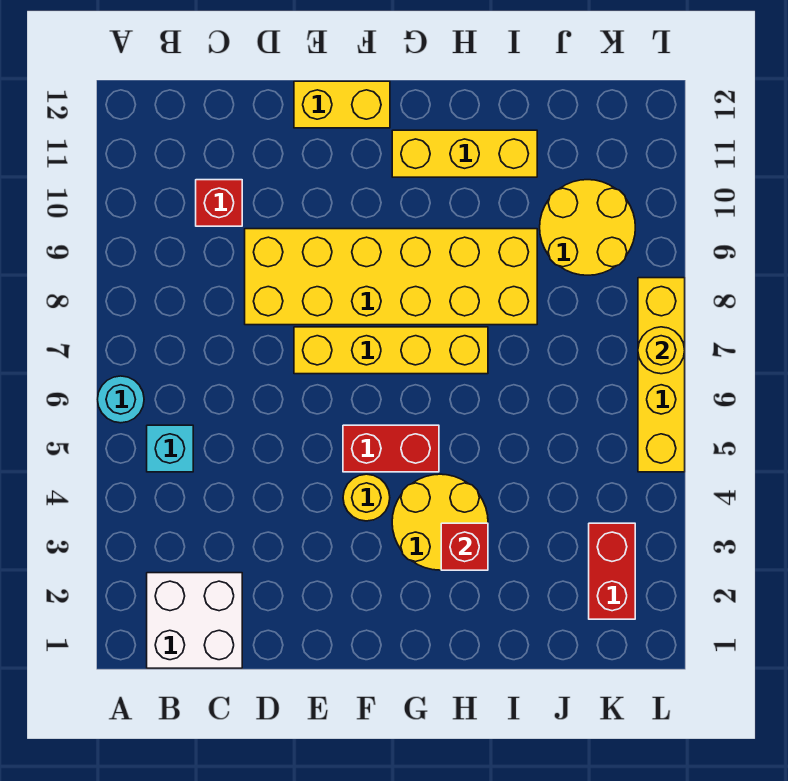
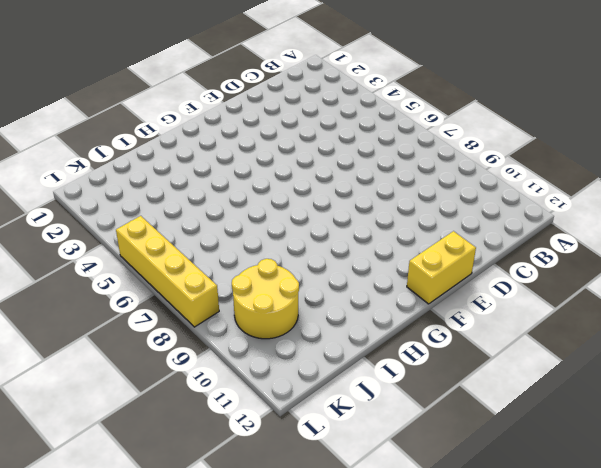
none -> cyan 1x1 round brick [97,376,144,423]
none -> white 2x2 brick [147,573,242,668]
none -> cyan 1x1 brick [147,425,193,472]

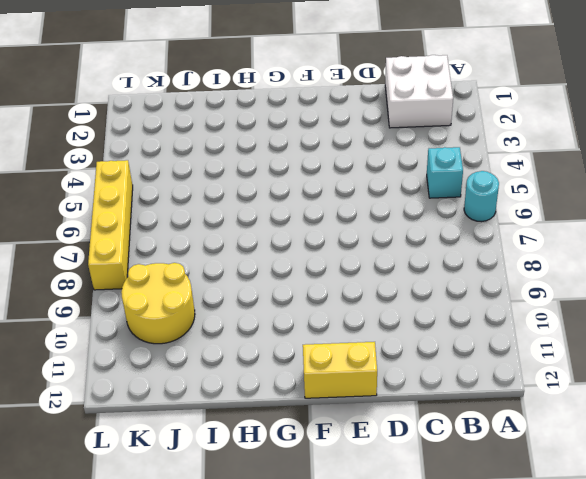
none -> red 1x1 brick [196,180,242,226]
none -> yellow 2x6 brick [245,229,537,325]
none -> yellow 1x4 brick [294,327,488,374]

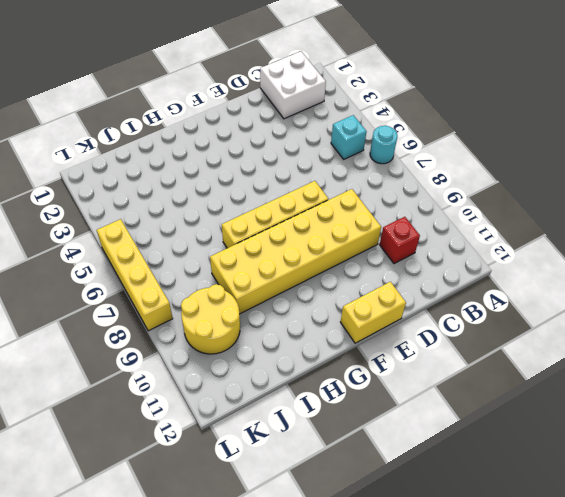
none -> yellow 1x1 round brick [343,474,390,521]
none -> red 1x2 brick [343,425,439,472]
none -> yellow 2x2 round brick [392,474,488,570]

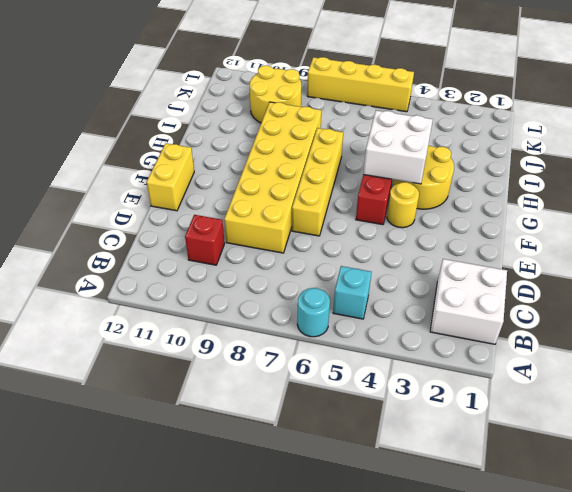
white 2x2 brick [363,111,433,184] -> none
none -> yellow 1x3 brick [392,130,537,177]
none -> red 1x2 brick [589,523,635,619]
none -> red 1x1 brick [441,523,488,570]

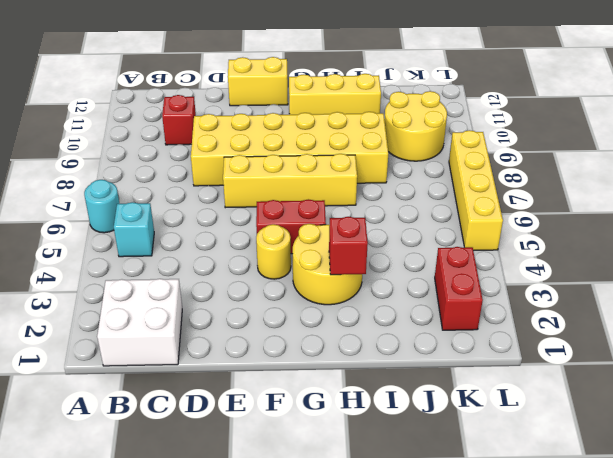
none -> yellow 1x1 round brick [638,327,685,374]

